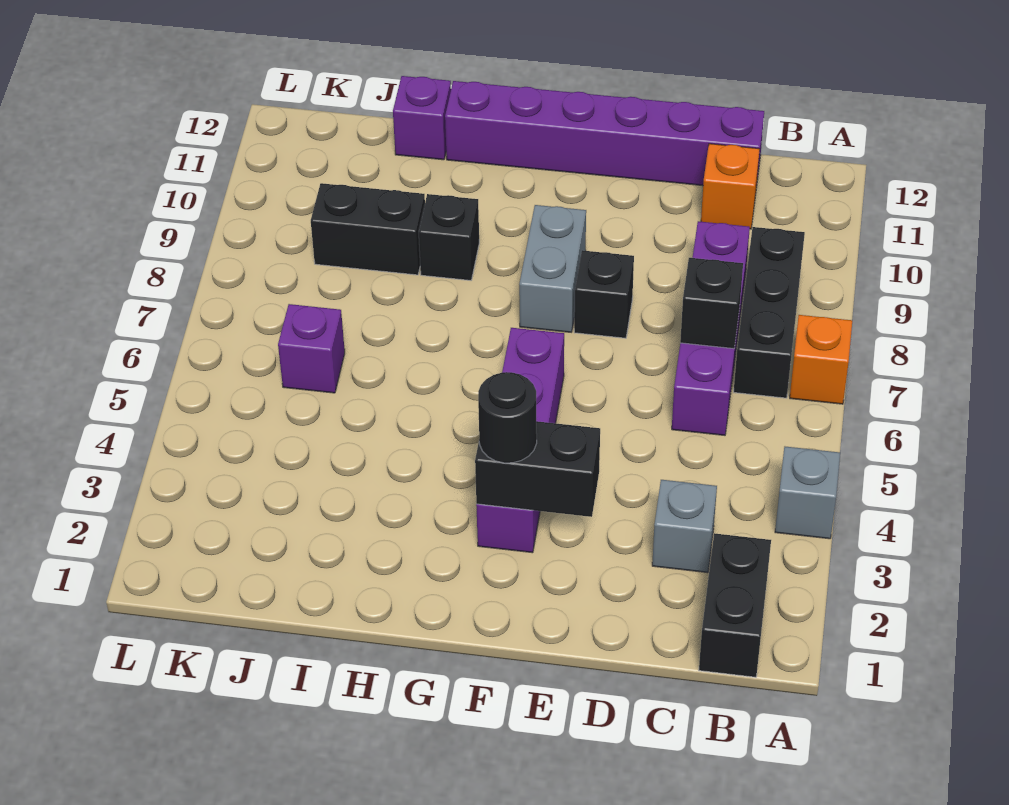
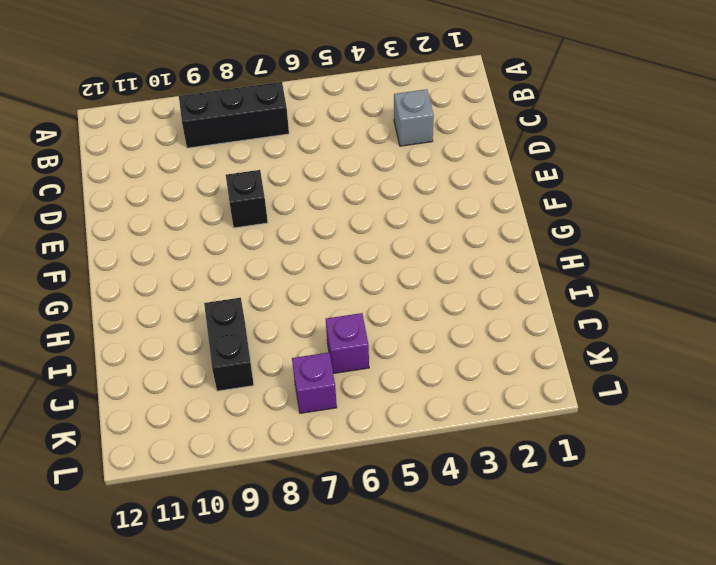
purple 1x1 brick [292,353,337,413] -> purple 1x1 brick moved to [393,76,451,160]
none -> grey 1x1 brick [775,447,840,539]
none -> orange 1x1 brick [790,315,852,404]
none -> black 1x2 brick [699,533,771,677]

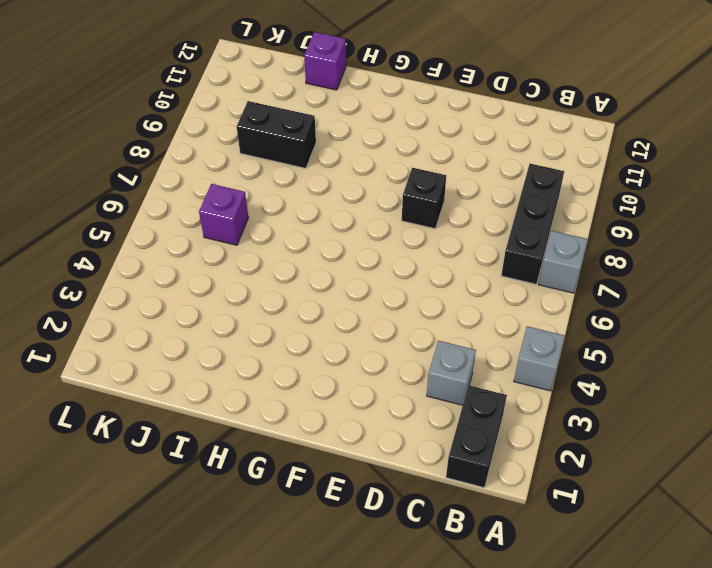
grey 1x1 brick [538,231,587,293] -> orange 1x1 brick [790,315,852,404]
none -> purple 1x4 brick [672,221,750,435]
none -> orange 1x1 brick [701,144,760,229]
none -> purple 1x6 brick [445,81,764,188]

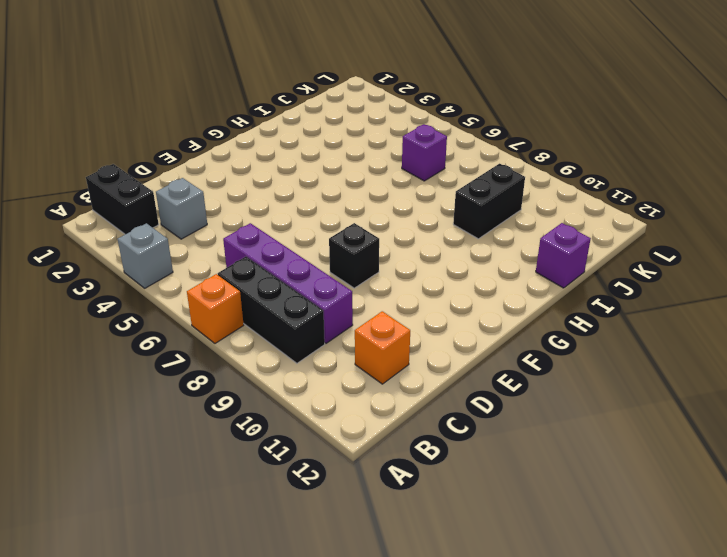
none -> purple 1x6 brick [445,81,764,188]
none -> purple 1x4 brick [476,328,564,553]
none -> grey 1x2 brick [519,205,586,332]

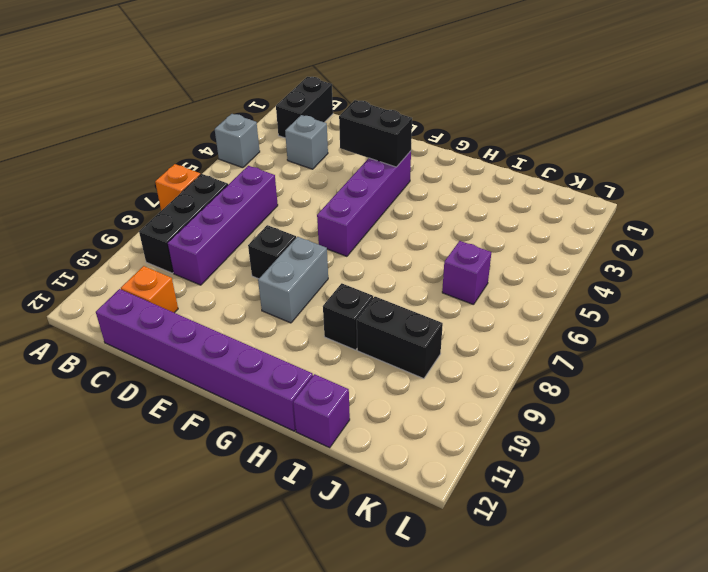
none -> black 1x1 brick [680,258,743,349]
none -> black 1x1 round brick [478,372,537,463]

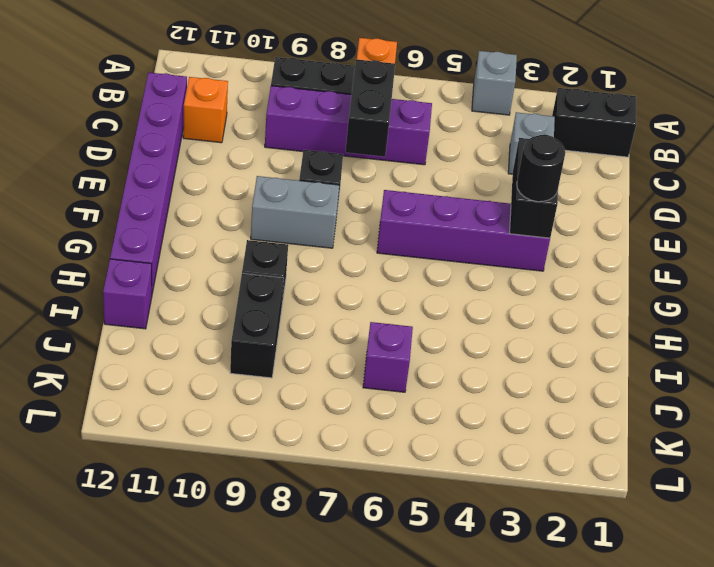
black 1x2 brick [346,59,395,157] -> black 1x1 brick [680,258,743,349]

